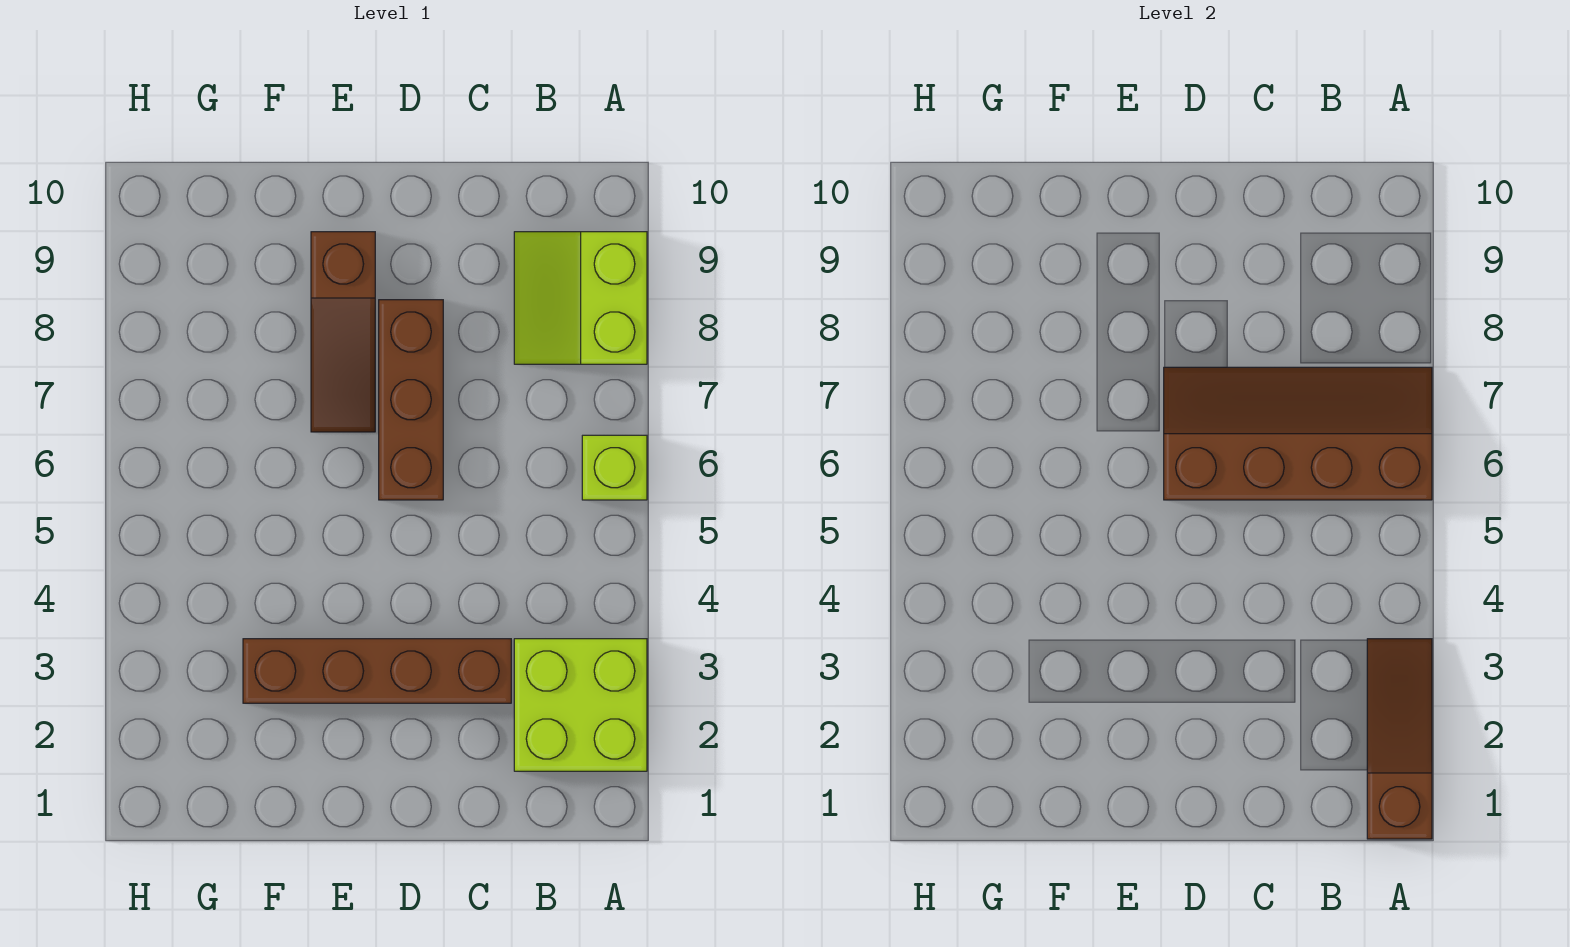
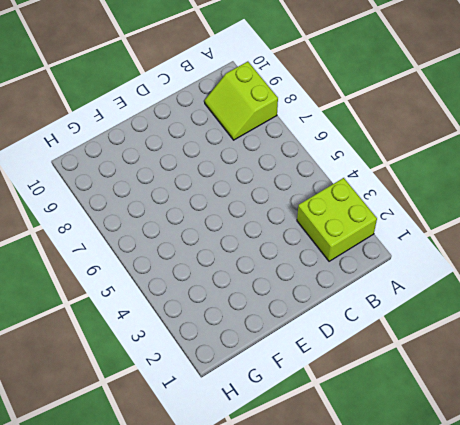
none -> lime 1x1 brick [582,435,647,500]
none -> brown 1x4 brick [243,639,511,703]

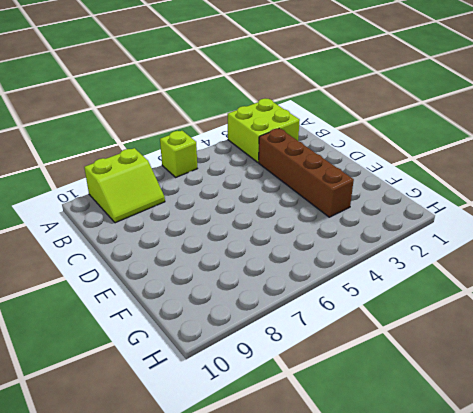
none -> brown 1x3 brick [379,300,443,500]
none -> brown 1x3 slope [311,232,375,432]

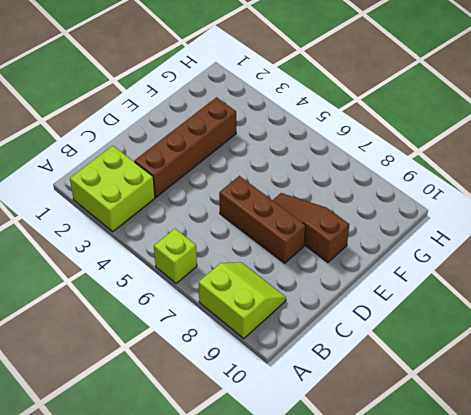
none -> brown 1x3 slope [1367,639,1432,839]
none -> brown 2x4 slope [1164,367,1432,500]

